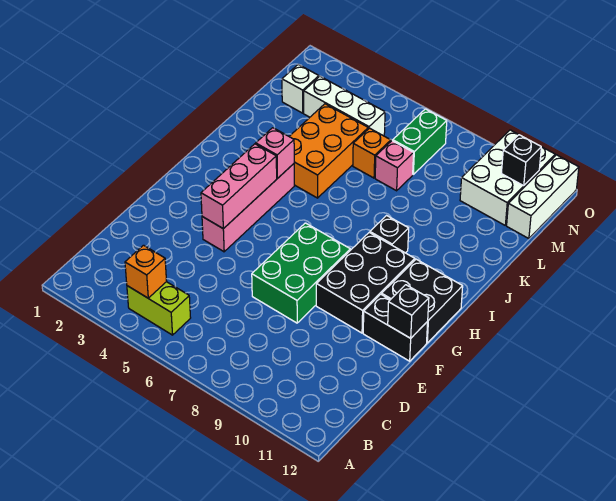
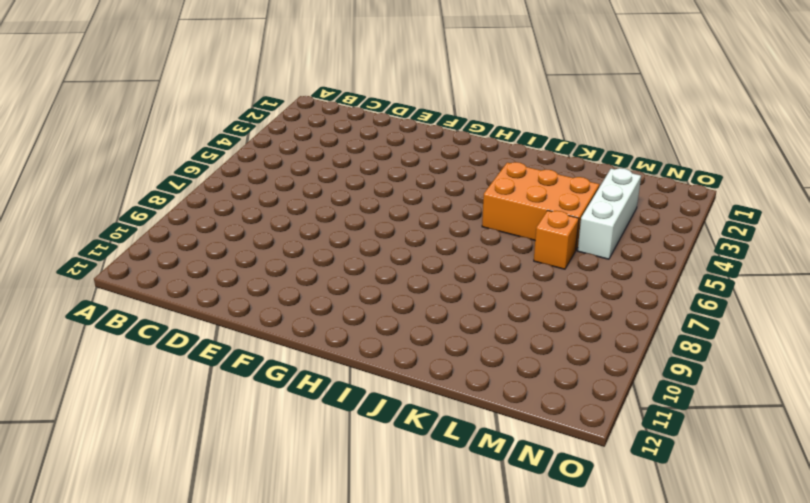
none -> lime 1x2 brick [127,282,191,335]
none -> green 2x3 brick [252,223,350,323]
none -> pink 1x4 brick [202,164,294,252]

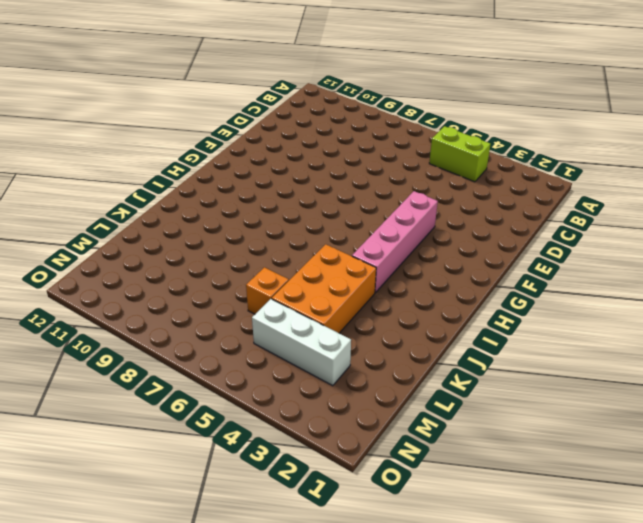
none -> green 2x3 brick [252,223,350,323]
none -> black 2x3 brick [316,233,415,333]
none -> black 1x2 brick [363,294,428,361]

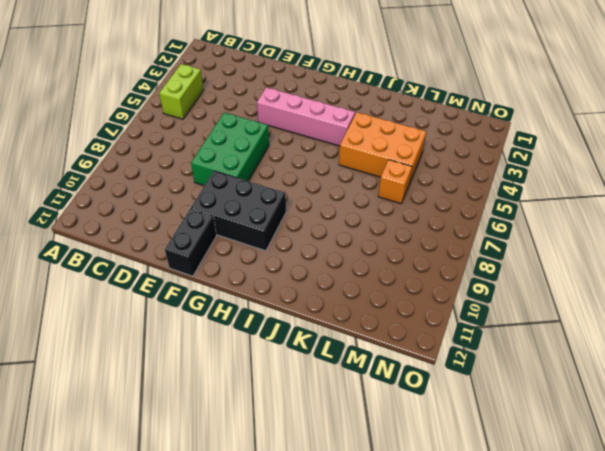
green 2x3 brick [191,112,269,186] -> green 2x3 brick turned to [252,223,350,323]
none -> black 2x2 brick [382,259,463,343]
none -> black 1x1 brick [370,216,409,253]
none -> pink 1x1 brick [375,141,414,191]

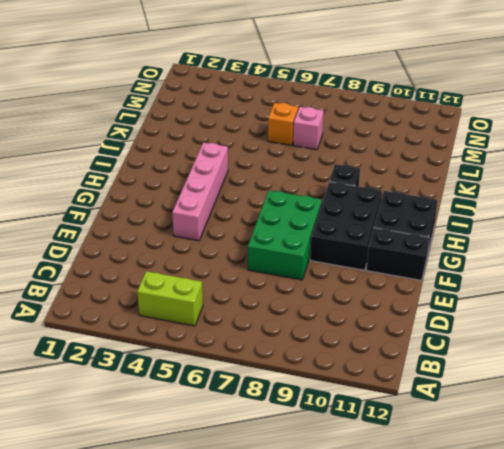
none -> orange 2x3 brick [289,104,368,198]
none -> white 1x1 brick [282,64,319,113]
none -> white 1x3 brick [304,76,385,136]

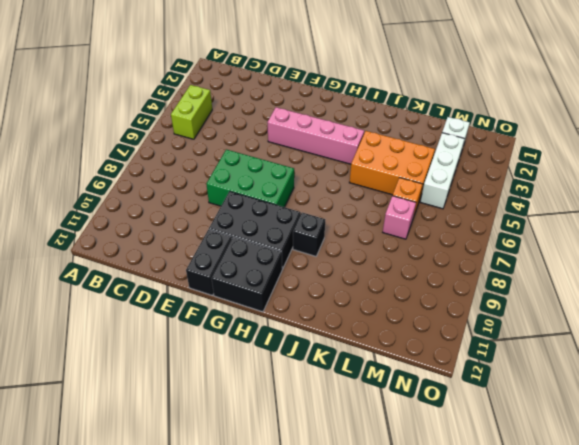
none -> green 1x2 brick [393,109,447,174]
none -> white 2x3 brick [460,130,555,225]
none -> white 1x3 brick [507,155,579,239]

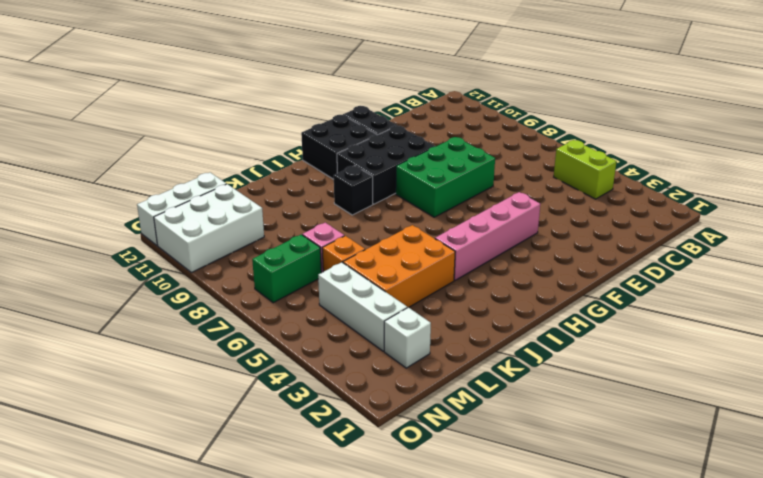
none -> orange 1x1 brick [125,245,167,298]
none -> pink 1x3 brick [201,144,277,229]
none -> black 1x1 brick [388,285,429,338]

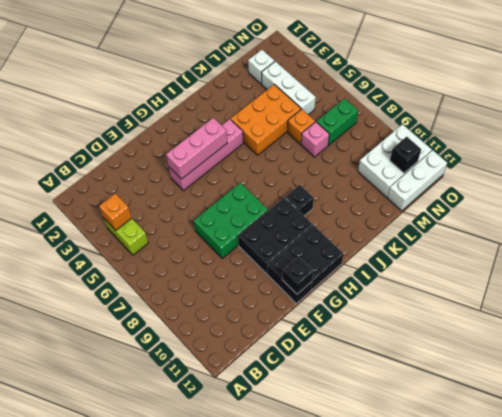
none -> pink 1x1 brick [256,128,294,179]

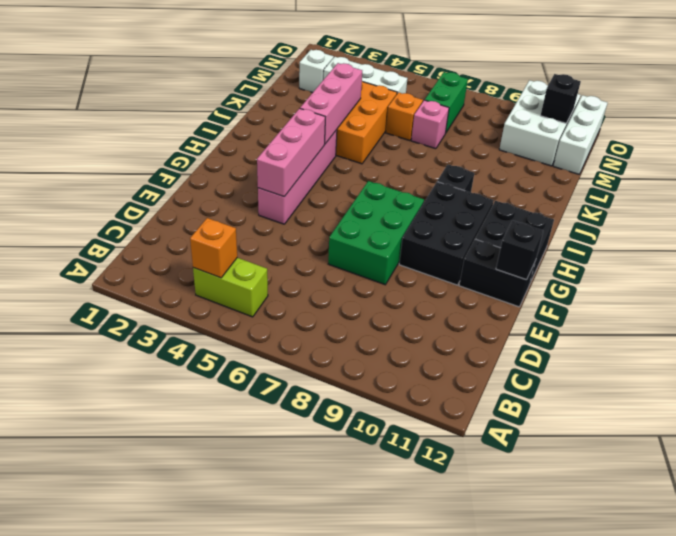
pink 1x3 brick [300,63,362,144] -> pink 1x1 brick [256,128,294,179]

